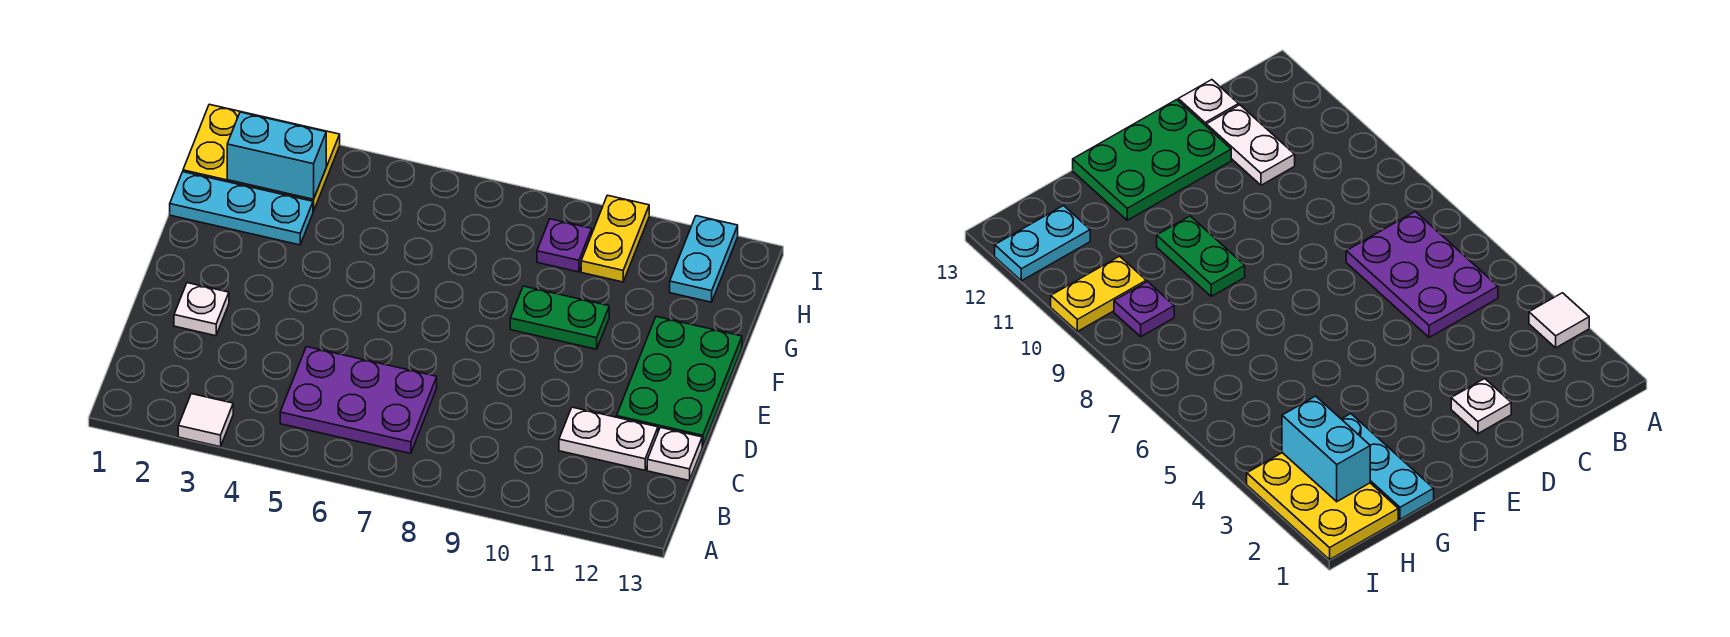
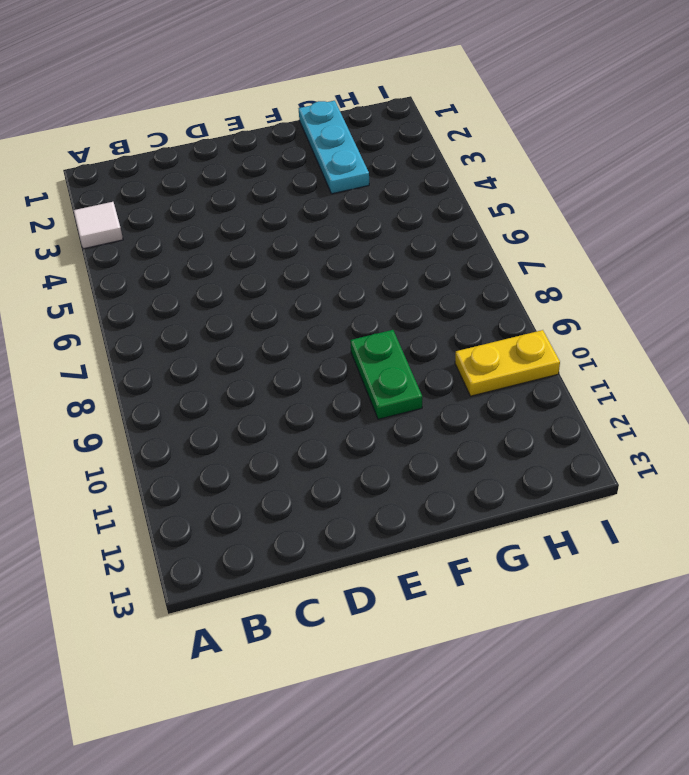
none -> purple 2x3 plate [280,347,437,454]
none -> white 1x2 plate [559,407,658,470]
none -> white 1x1 plate [647,427,702,480]

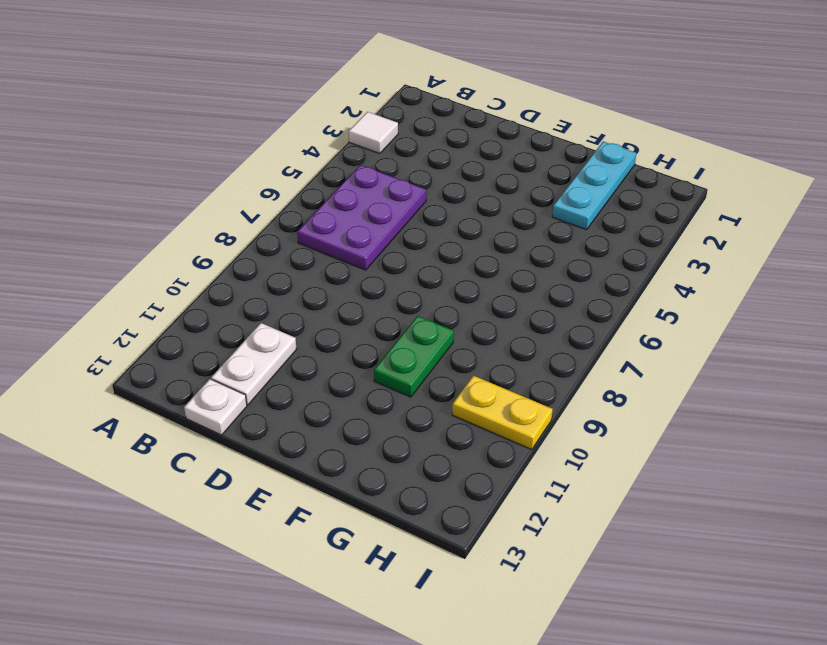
none -> white 1x1 plate [174,283,229,336]
none -> green 2x3 plate [617,317,742,447]
none -> yellow 2x3 plate [183,104,340,211]

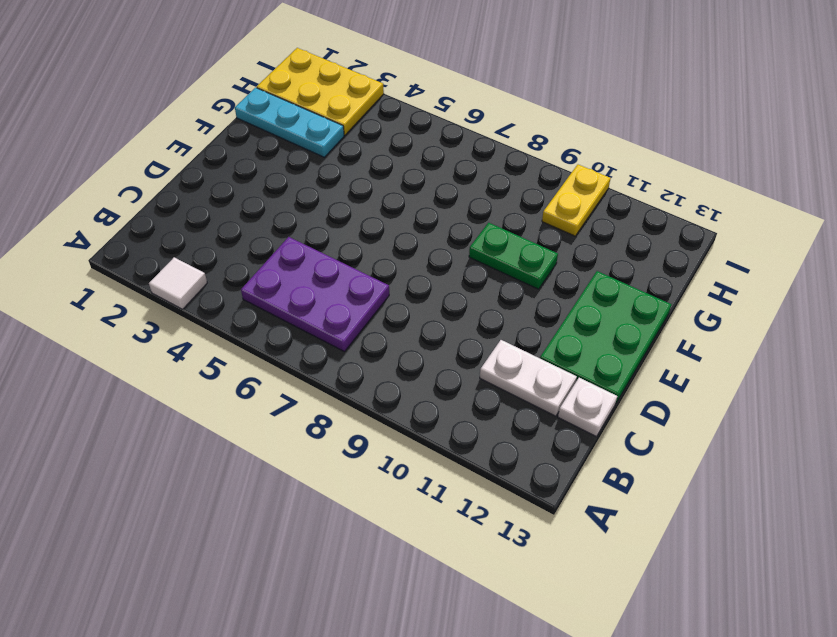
none -> white 1x1 plate [174,283,229,336]
none -> purple 1x1 plate [537,219,592,272]
none -> cyan 1x2 plate [670,216,738,302]

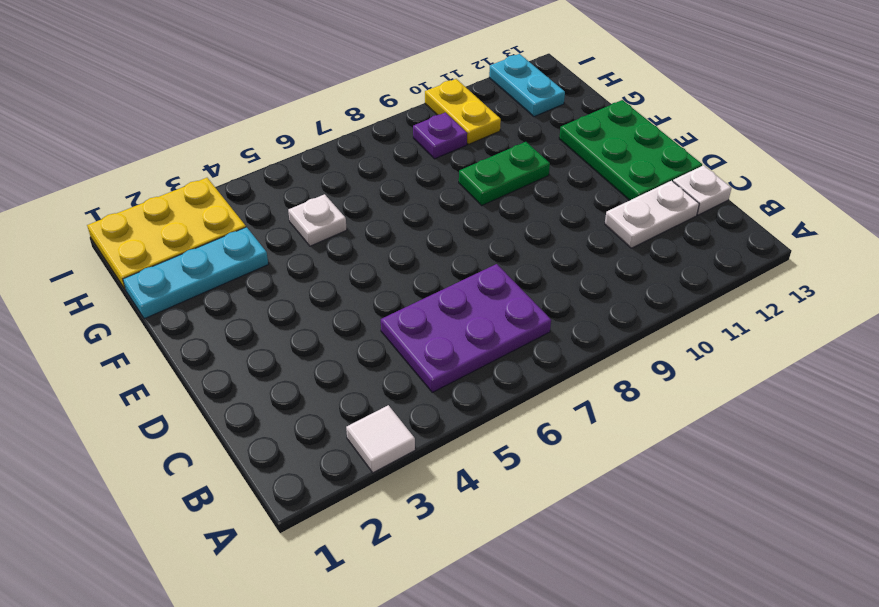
white 1x1 plate [288,194,347,246] -> white 1x1 plate moved to [174,283,229,336]
none -> cyan 1x2 brick [227,112,326,199]

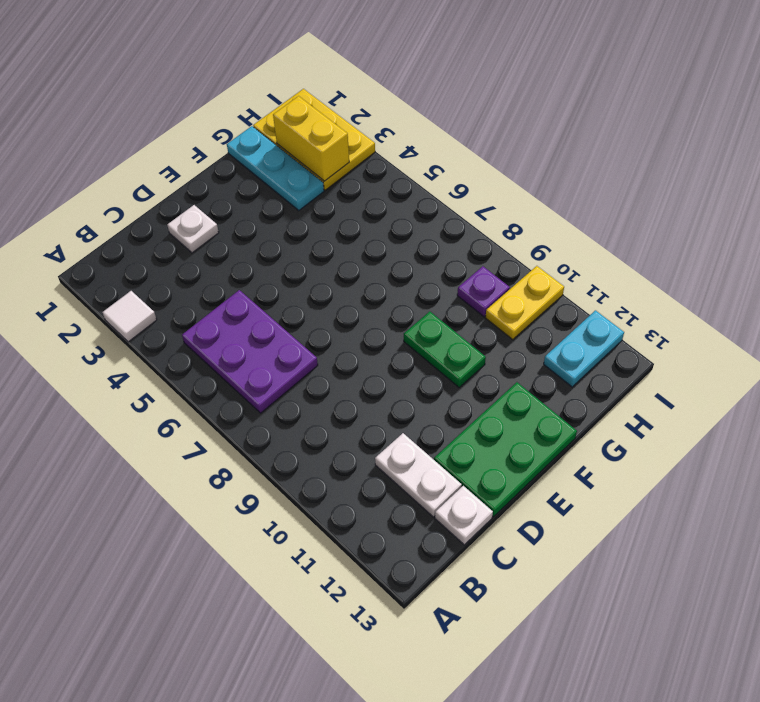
yellow 1x2 brick [273,96,349,181] -> cyan 1x2 brick [227,112,326,199]

